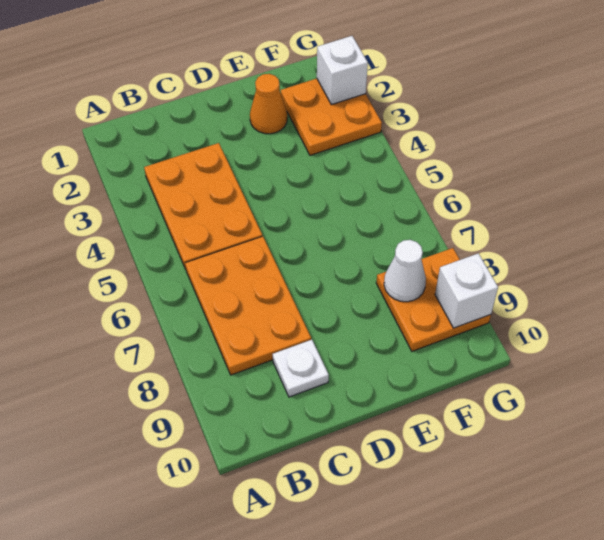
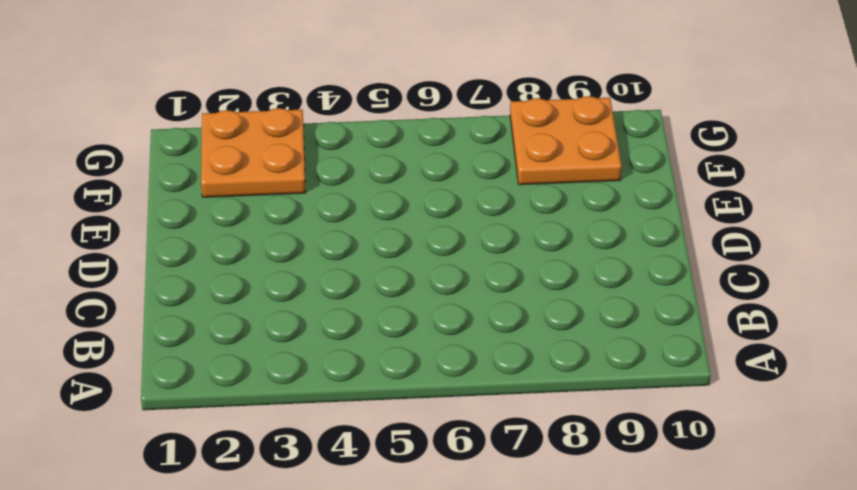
none -> orange 2x3 plate [144,143,262,269]
none -> orange 2x3 plate [185,236,311,375]

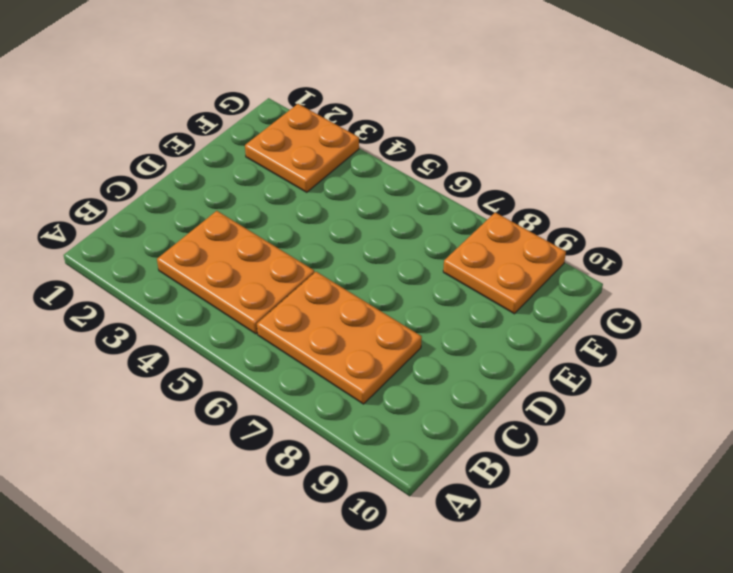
none -> white 1x1 plate [273,340,329,397]
none -> orange 1x1 cone [250,74,287,134]

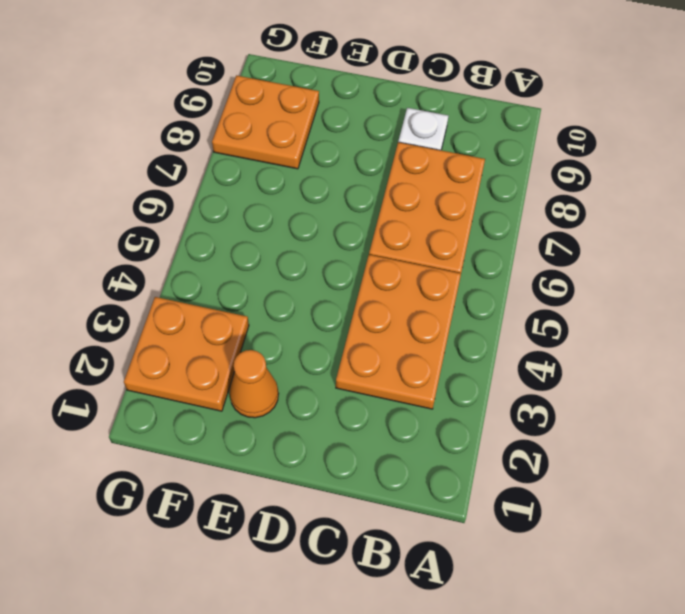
none -> white 1x1 cone [384,240,426,302]
none -> white 1x1 brick [317,36,368,105]

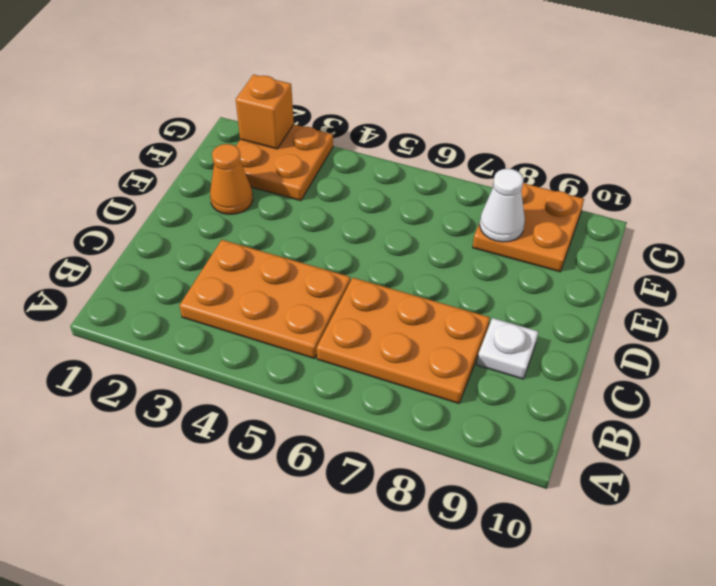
orange 1x1 brick [236,75,294,149] -> white 1x1 brick [317,36,368,105]
none -> white 1x1 brick [435,253,498,328]

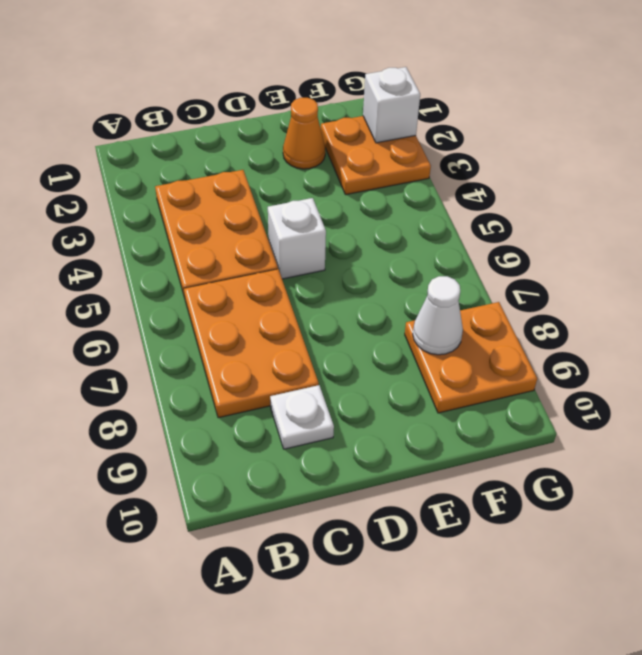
white 1x1 brick [268,198,326,279] -> white 1x1 brick moved to [435,253,498,328]

